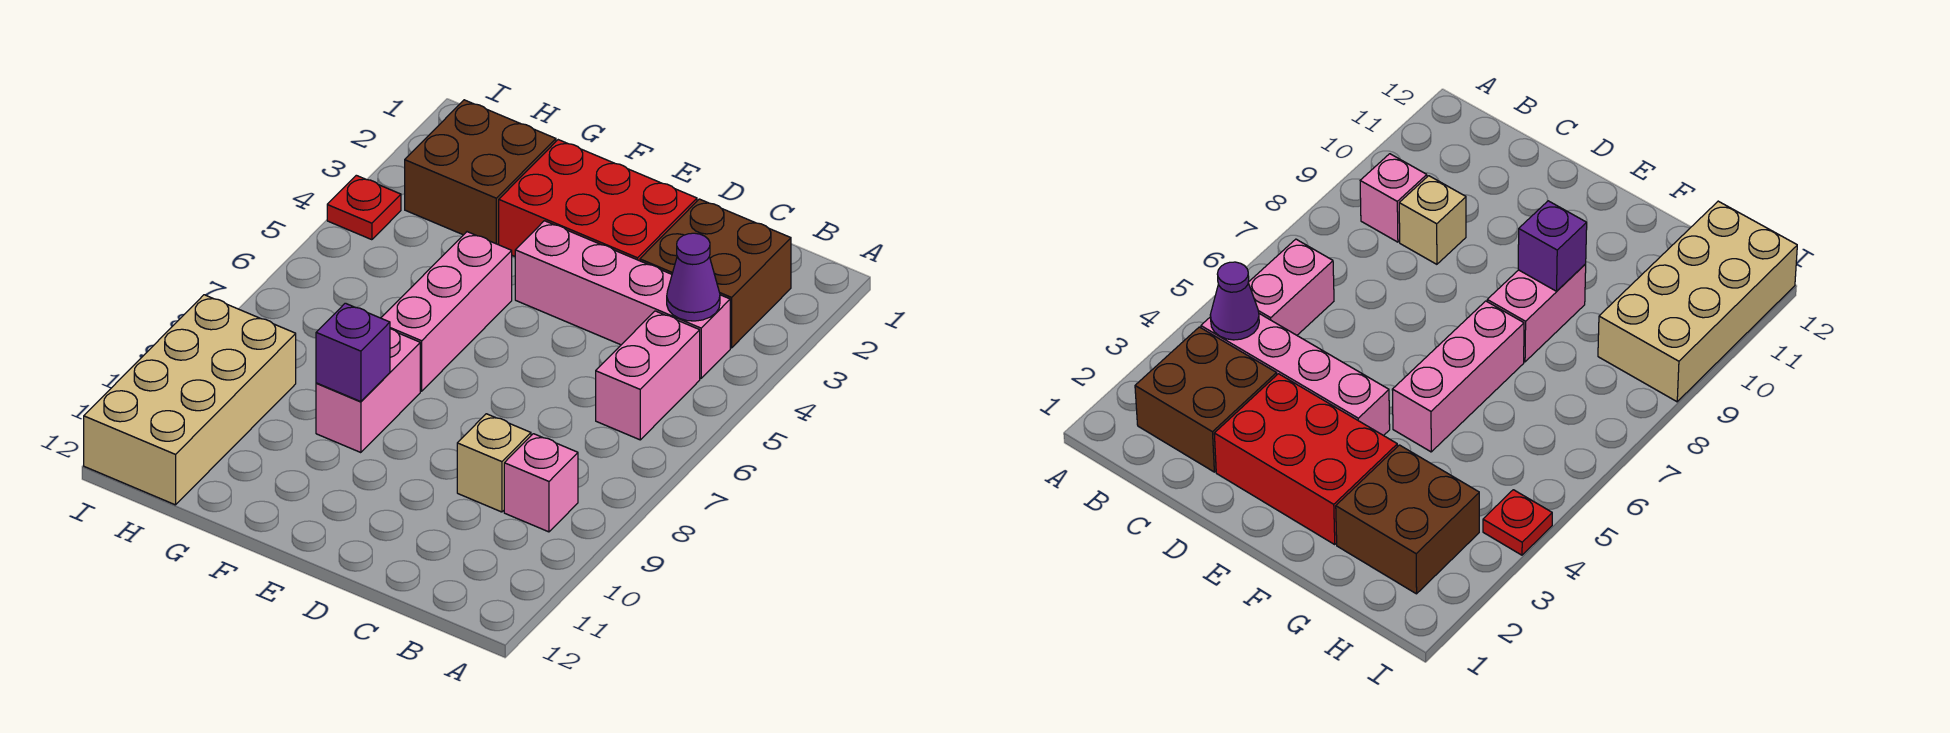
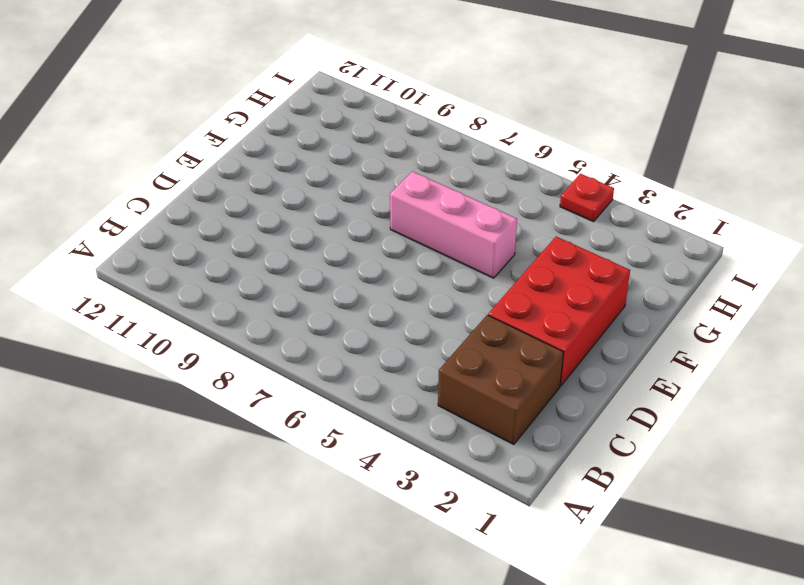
none -> pink 1x4 brick [515,221,730,378]
none -> pink 1x2 brick [596,311,700,440]
none -> pink 1x1 brick [504,434,578,532]

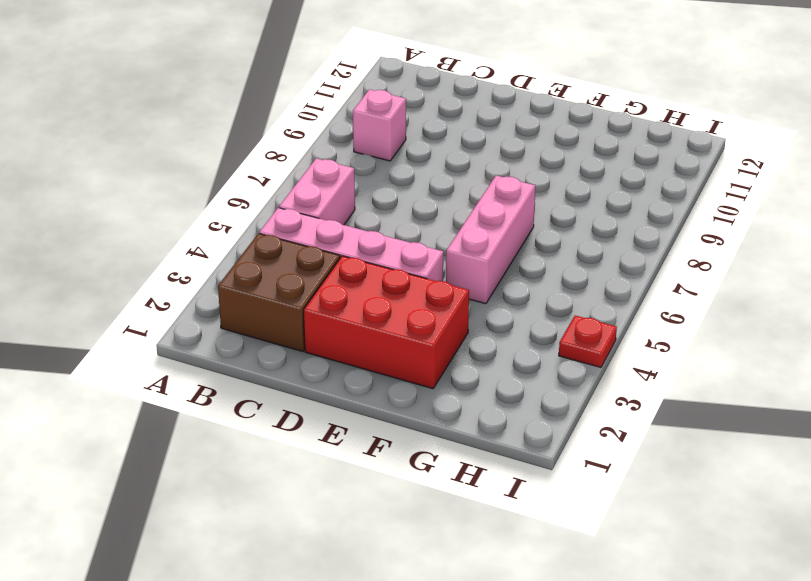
none -> tan 1x1 brick [457,414,531,512]
none -> pink 1x2 brick [316,329,420,453]
none -> brown 2x2 brick [405,100,556,245]

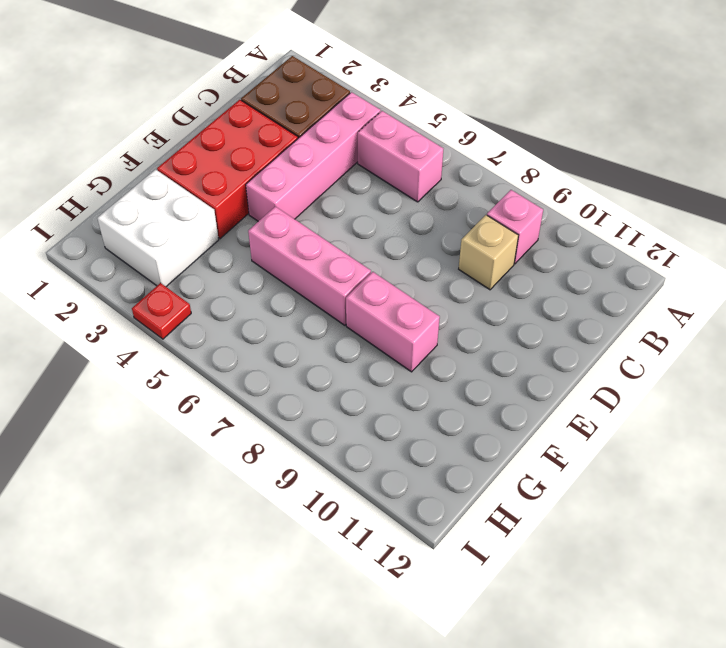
white 2x2 brick [97,169,219,287] -> brown 2x2 brick [405,100,556,245]
none -> tan 2x4 brick [84,295,296,505]
none -> purple 1x1 cone [667,233,720,321]
none -> purple 1x1 brick [316,303,390,402]

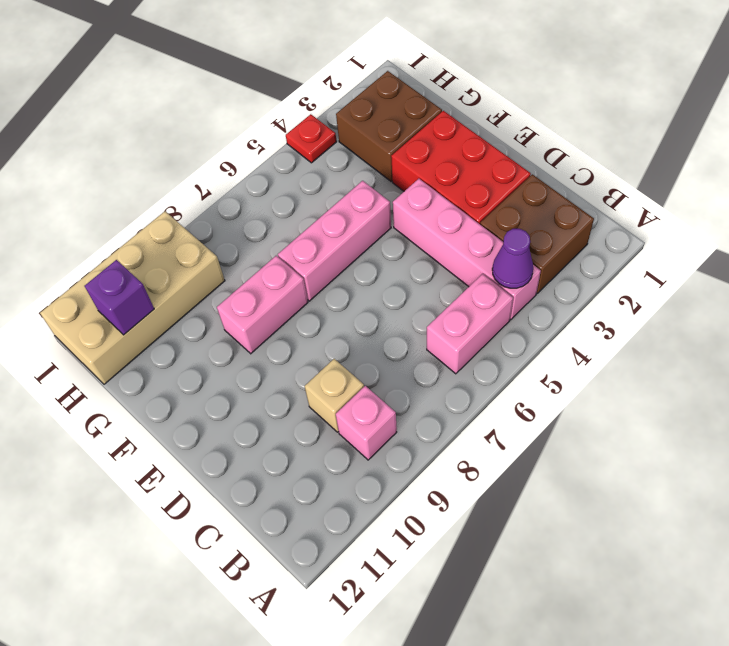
purple 1x1 brick [85,260,154,335] -> purple 1x1 brick moved to [316,303,390,402]

